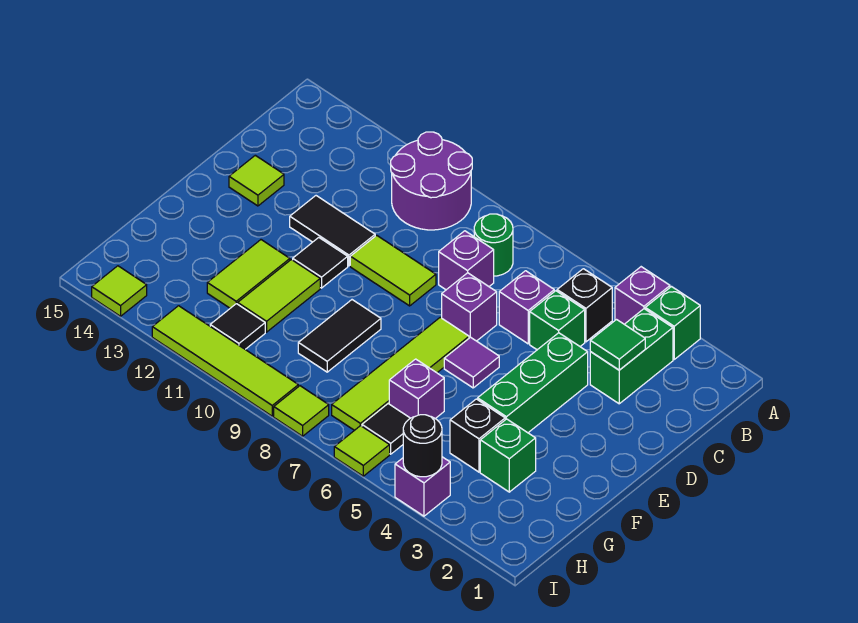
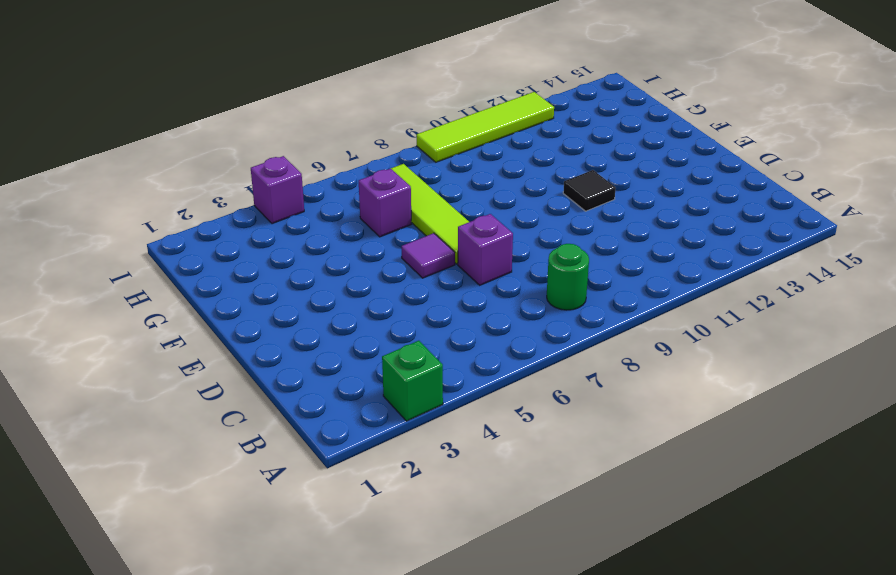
none -> purple 1x1 brick [615,267,670,324]
none -> purple 2x2 round brick [391,132,472,230]
none -> green 1x2 brick [590,309,673,404]
none -> black 1x1 brick [557,269,612,342]

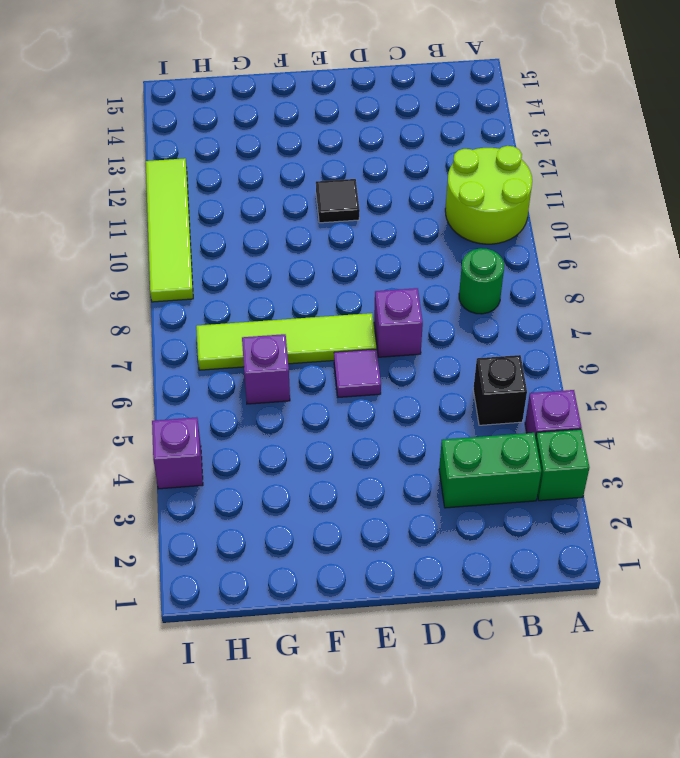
lime 2x2 round brick [445,146,532,244] -> purple 2x2 round brick [391,132,472,230]
none -> green 1x1 brick [530,291,585,350]
none -> purple 1x1 brick [499,271,554,344]
none -> purple 1x1 brick [439,231,494,290]
none -> green 1x3 brick [478,333,588,433]

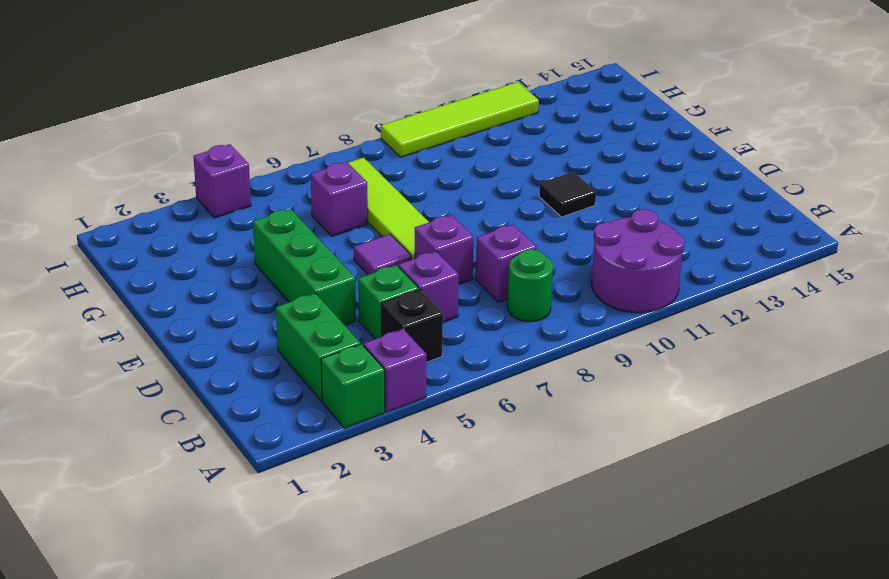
none -> lime 1x2 tile [350,235,436,306]
none -> black 1x2 tile [290,196,375,266]
none -> lime 1x1 tile [229,155,284,206]
none -> black 1x2 tile [298,300,381,372]

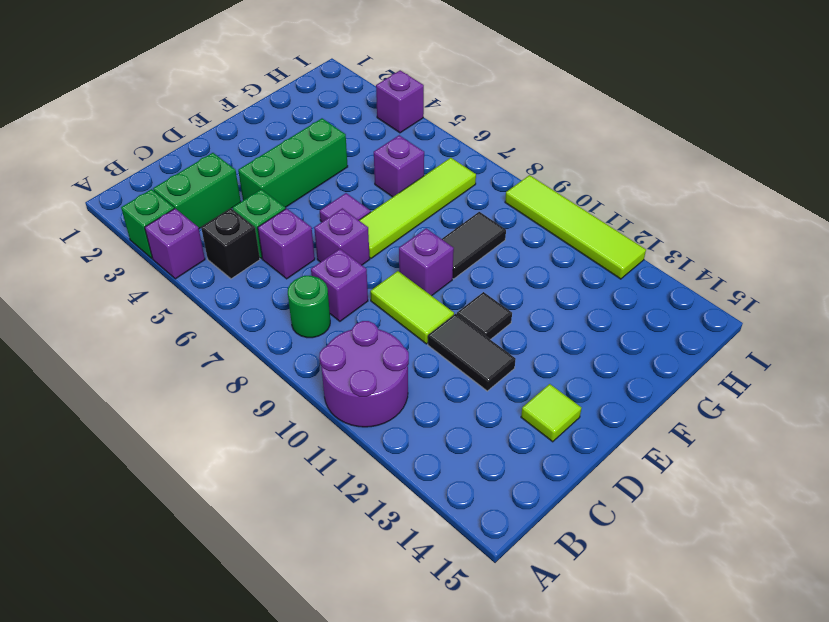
purple 1x1 brick [399,228,454,296] -> none
none -> lime 1x2 tile [238,259,320,332]
none -> lime 1x2 tile [207,240,290,308]
none -> green 1x1 brick [480,419,536,492]
none -> black 1x1 brick [450,399,505,472]

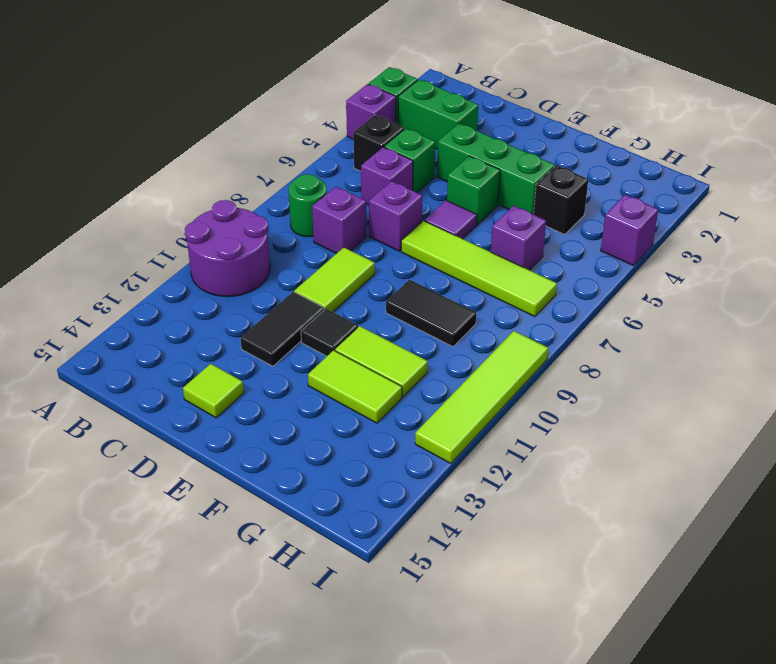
green 1x1 brick [447,156,500,225] -> green 1x1 brick moved to [480,419,536,492]
none -> black 1x1 tile [362,404,410,454]
none -> black 1x1 tile [210,304,265,349]
none -> lime 1x1 tile [334,426,390,476]
none -> lime 1x1 tile [274,386,329,436]

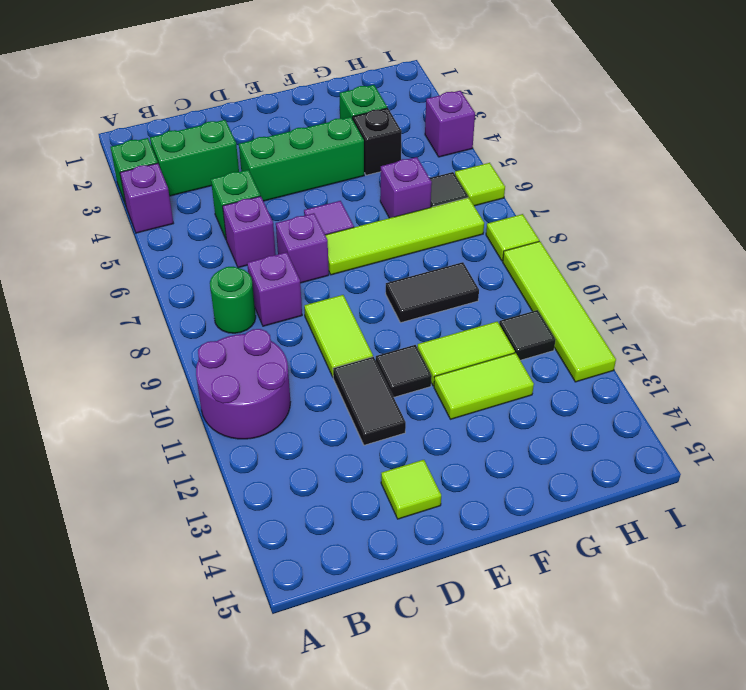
none -> black 1x1 brick [557,269,612,342]
none -> lime 1x1 tile [92,266,147,316]
none -> green 1x1 tile [590,320,645,370]
none -> black 1x1 round brick [403,415,442,477]

